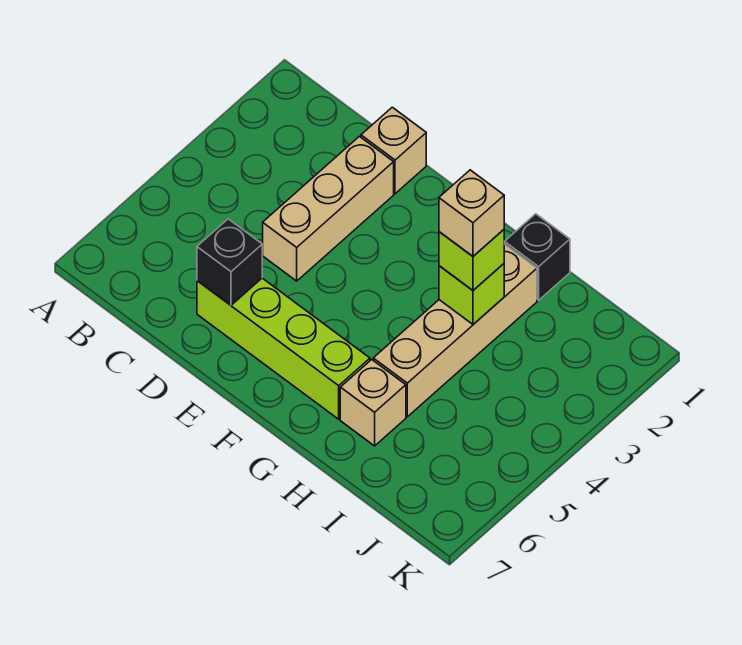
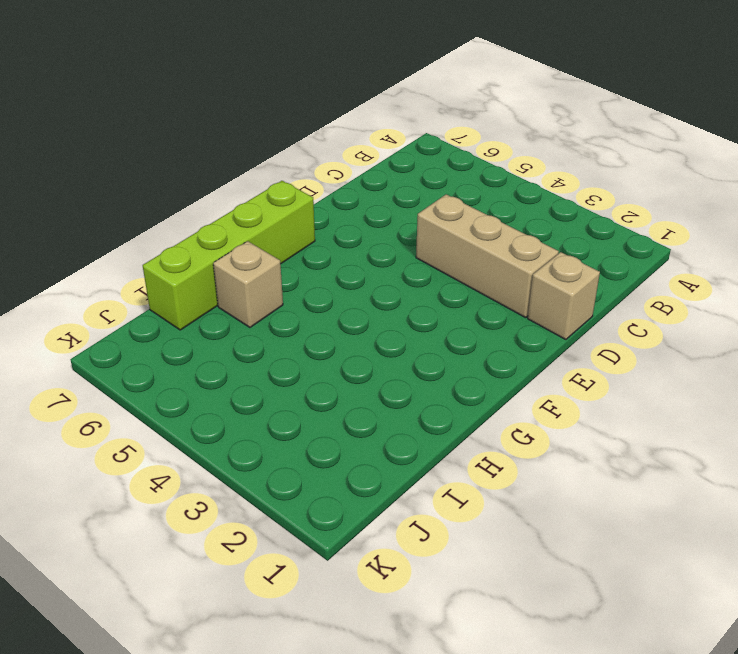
lime 1x4 brick [143,181,315,330] -> lime 1x4 brick moved to [197,278,370,419]
none -> black 1x1 brick [505,214,570,300]
none -> tan 1x4 brick [373,244,537,417]

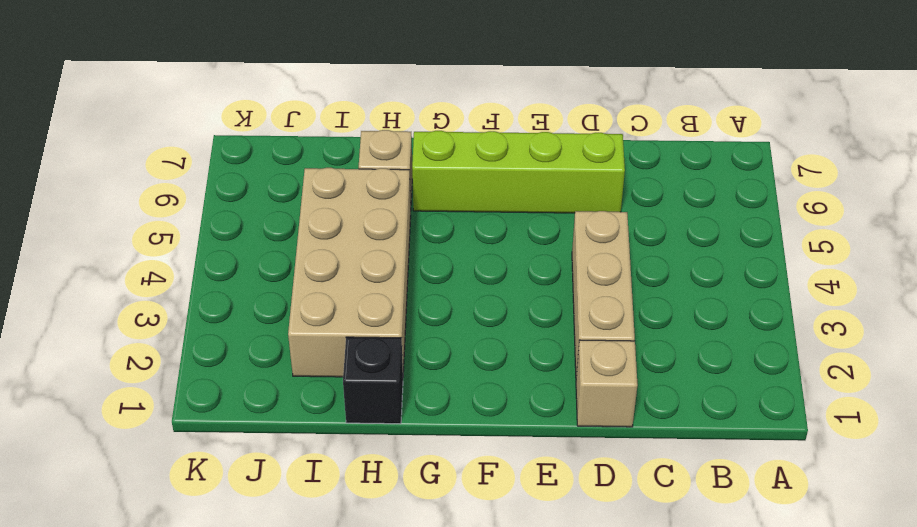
tan 2x4 brick [288,168,411,377] -> tan 1x4 brick [373,244,537,417]
none -> black 1x1 brick [197,219,262,305]
none -> lime 1x1 brick [439,264,504,324]

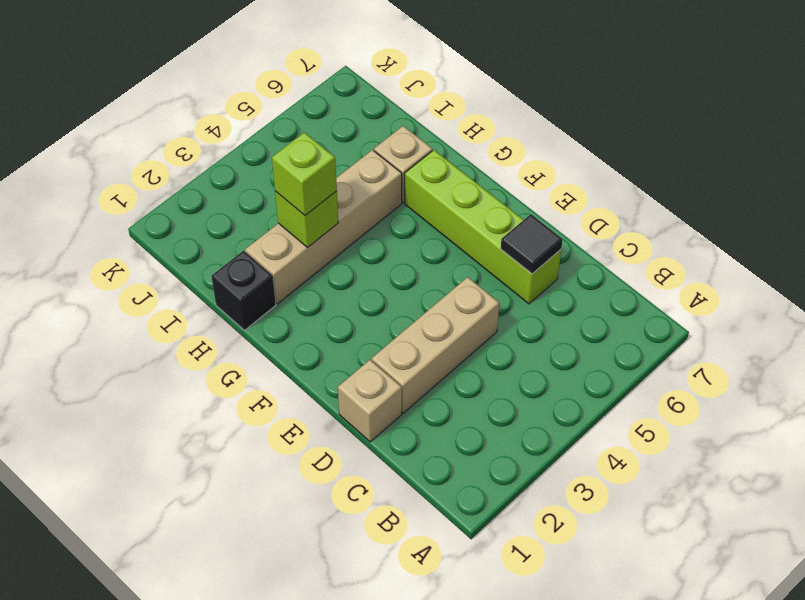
black 1x1 tile [501,214,563,274] -> black 1x1 brick [197,219,262,305]
none -> tan 1x1 brick [439,170,504,256]

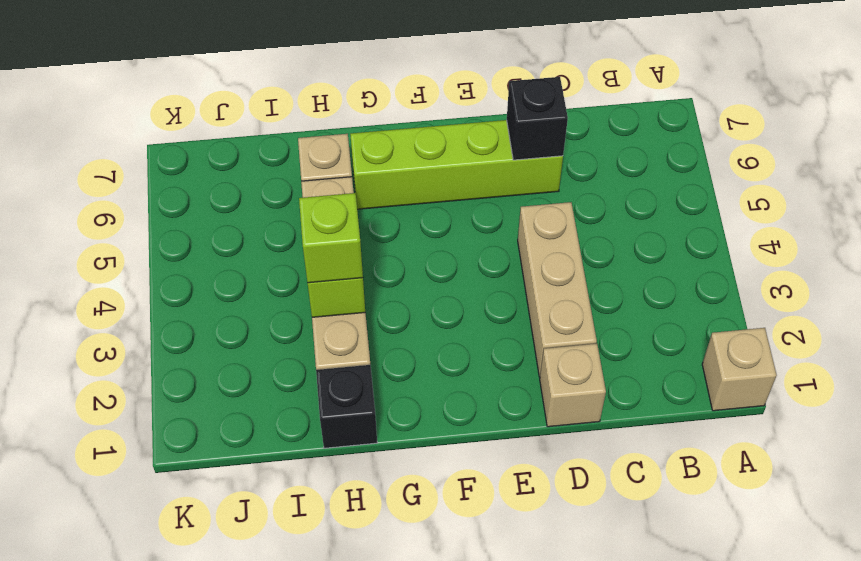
tan 1x1 brick [702,328,777,411] -> tan 1x1 brick moved to [439,170,504,256]

